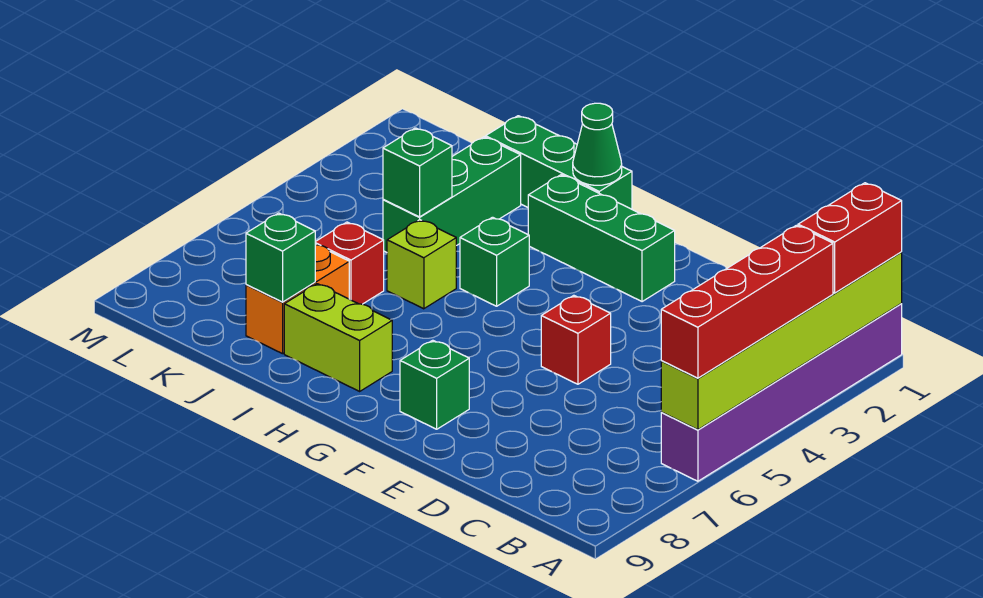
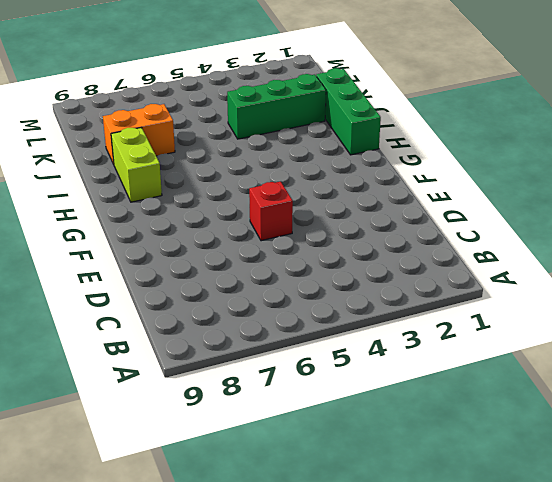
none -> purple 1x6 brick [661,304,902,481]
none -> green 1x3 brick [528,175,675,302]
none -> green 1x1 brick [400,340,469,429]

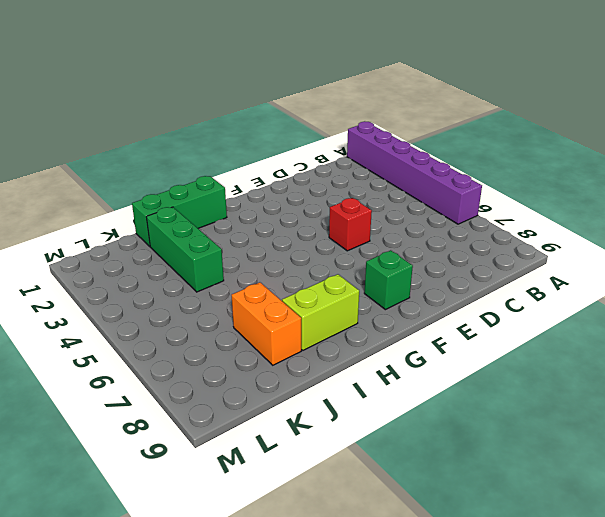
none -> green 1x3 brick [528,175,675,302]
none -> green 1x1 brick [460,217,529,306]
none -> lime 1x1 brick [387,220,456,309]

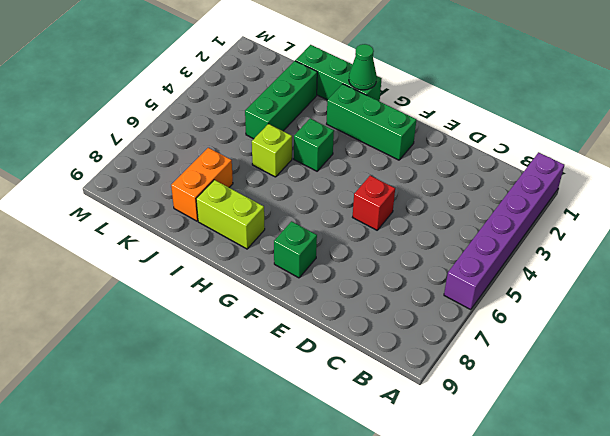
none -> red 1x1 brick [315,222,384,304]
none -> lime 1x6 brick [661,252,902,430]
none -> green 1x1 brick [383,128,452,217]

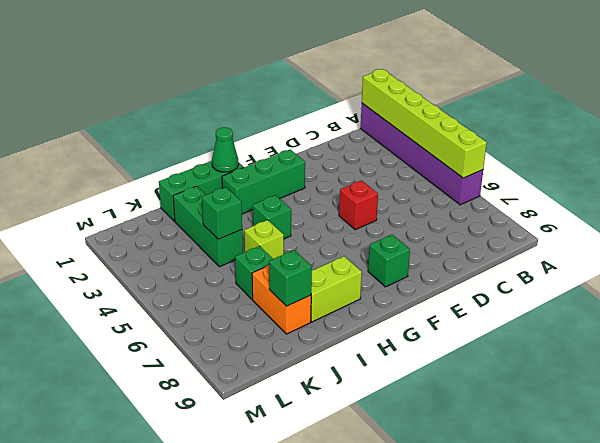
green 1x1 brick [235,246,273,299] -> red 1x1 brick [315,222,384,304]
none -> red 1x2 brick [798,183,902,293]
none -> red 1x4 brick [661,225,833,378]

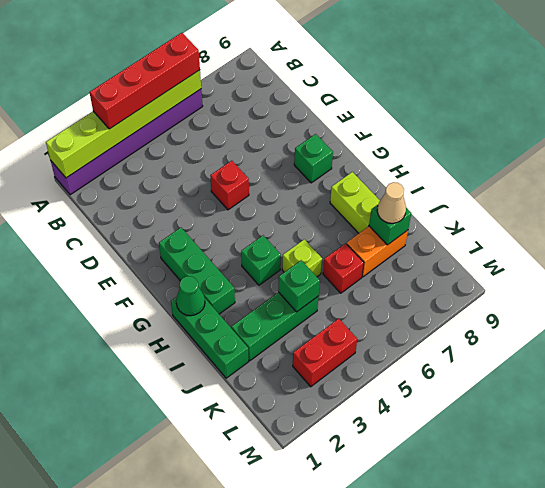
tan 1x1 cone [377,182,406,223] -> none
red 1x2 brick [293,318,357,387] -> red 1x2 brick moved to [798,183,902,293]

